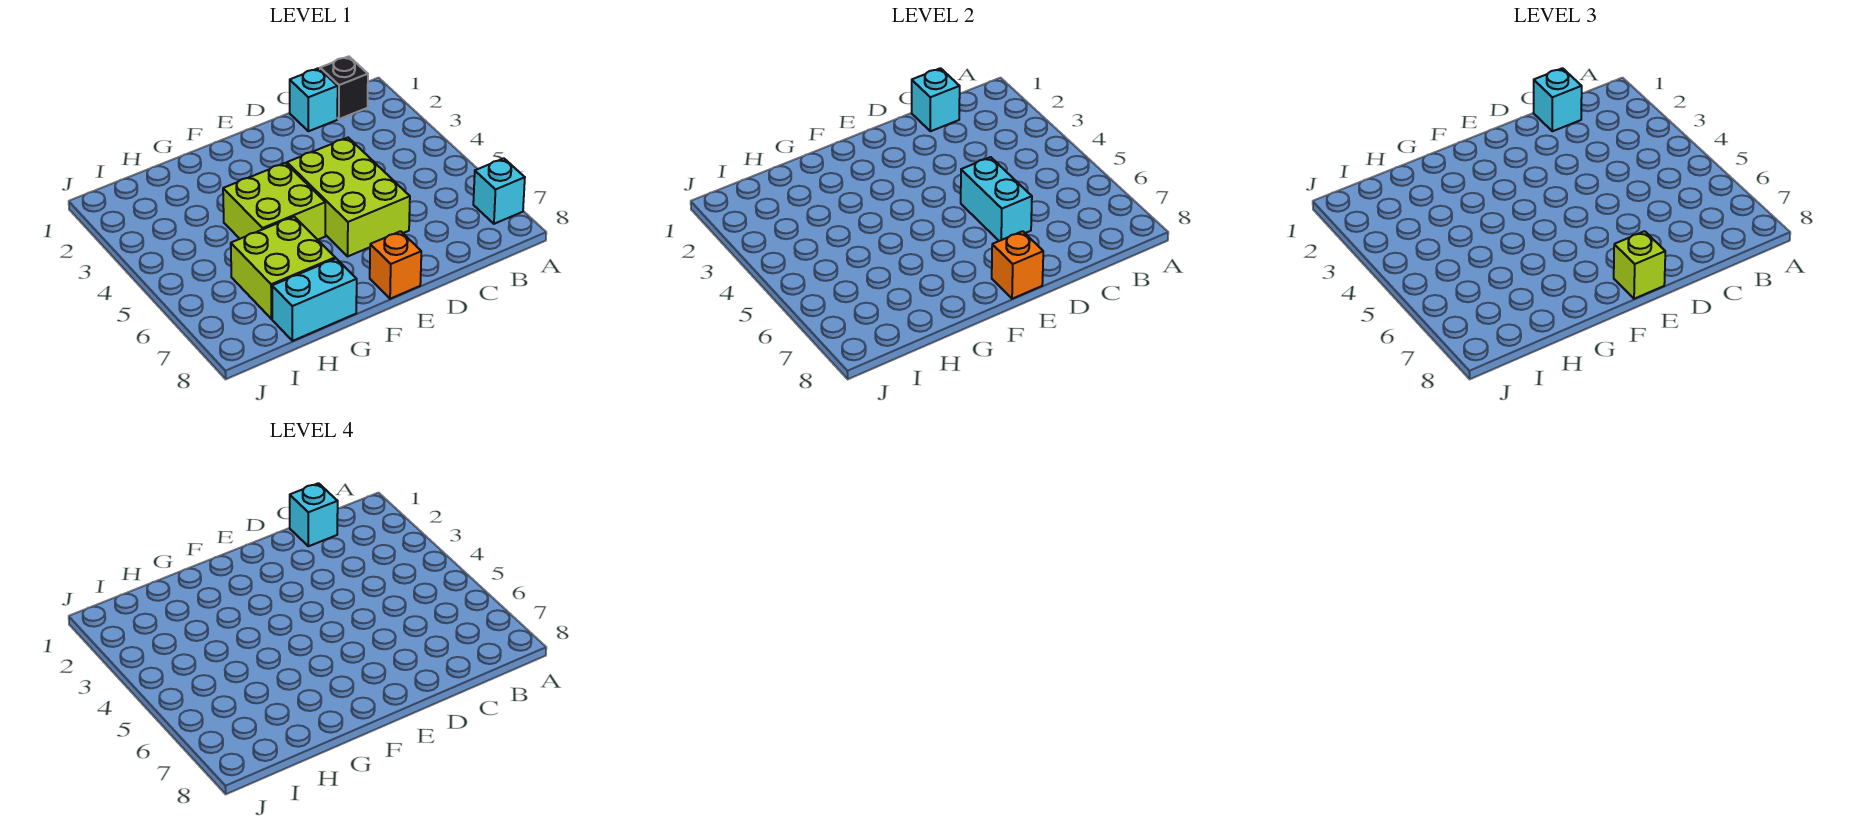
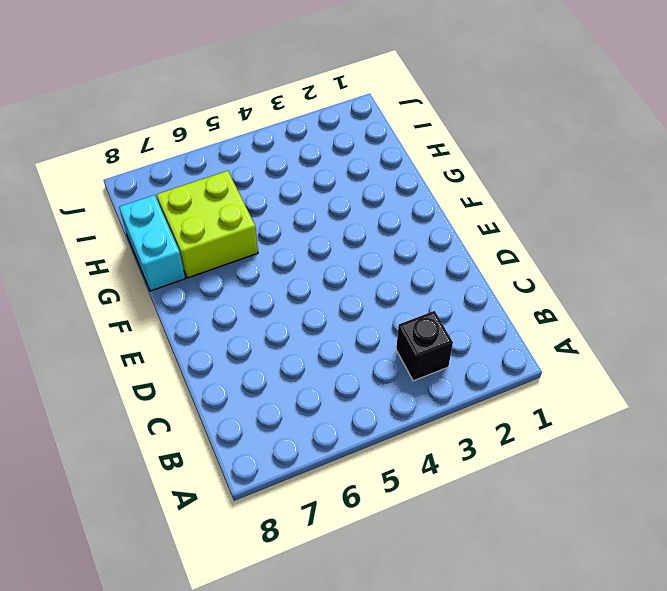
black 1x1 brick [396,311,453,381] -> black 1x1 brick moved to [320,56,368,119]
none -> cyan 1x1 brick [473,158,525,224]
none -> cyan 1x1 brick [290,68,338,131]
none -> lime 2x3 brick [287,138,410,256]

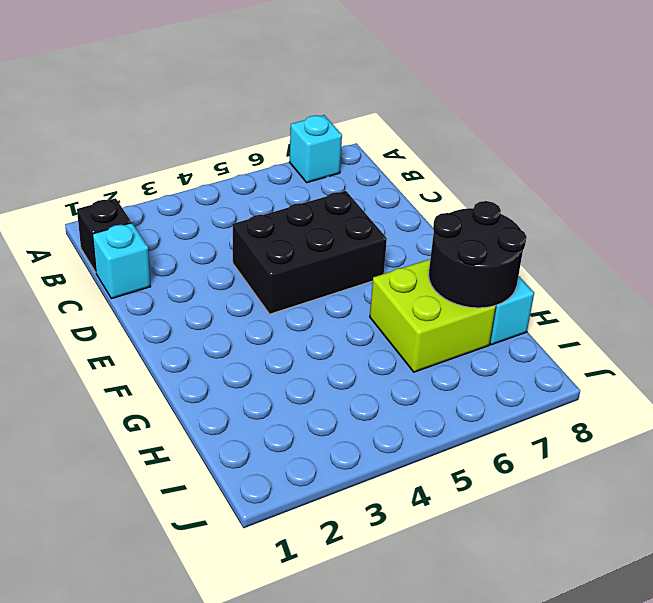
black 2x3 brick [232,191,387,314] -> lime 2x3 brick [287,138,410,256]
black 2x2 round brick [429,201,527,308] -> none
none -> orange 1x1 brick [370,231,421,299]
none -> lime 2x2 brick [223,163,325,240]
none -> cyan 1x1 brick [912,68,960,131]

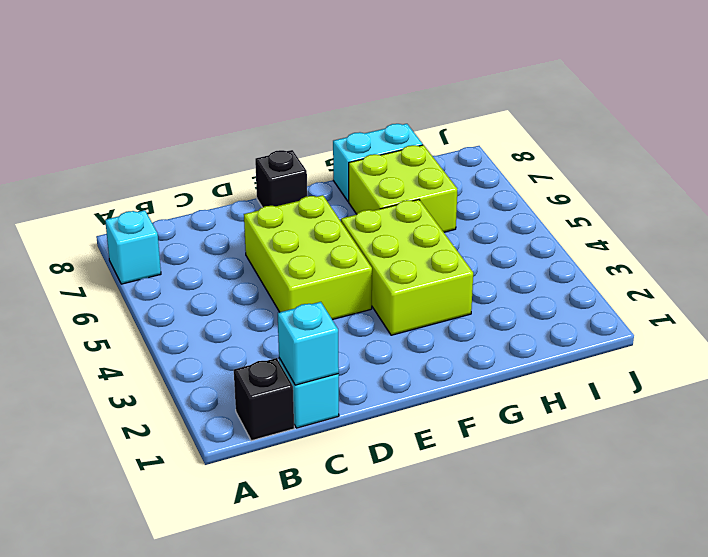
black 1x1 brick [255,150,307,208] -> orange 1x1 brick [370,231,421,299]
lime 2x3 brick [341,200,473,335] -> lime 2x2 brick [223,163,325,240]
none -> cyan 1x2 brick [961,157,1032,241]
none -> orange 1x1 brick [992,231,1043,299]
none -> cyan 1x1 brick [1534,68,1582,131]

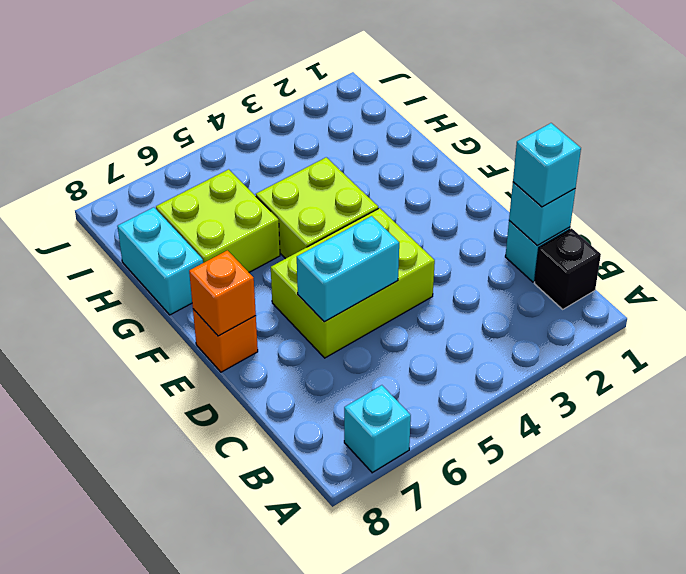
none -> lime 1x1 brick [1614,231,1665,299]
none -> cyan 1x1 brick [290,483,338,546]

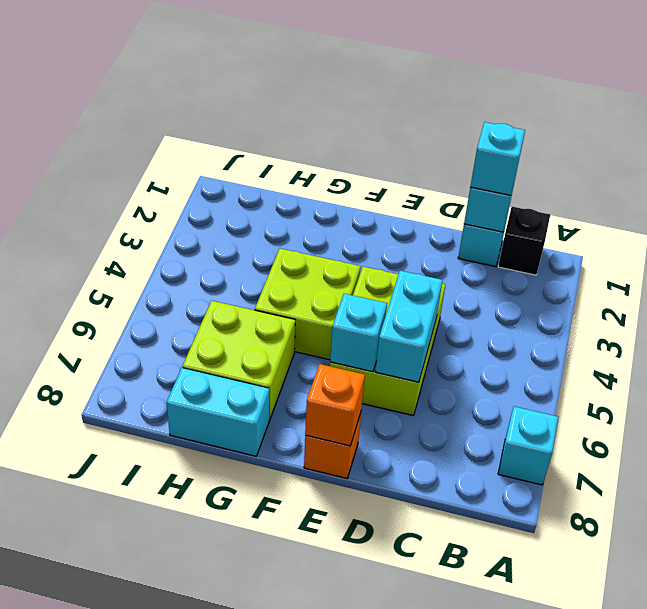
cyan 1x1 brick [330,294,387,372] -> cyan 1x1 brick moved to [290,483,338,546]
none -> lime 1x1 brick [1614,231,1665,299]

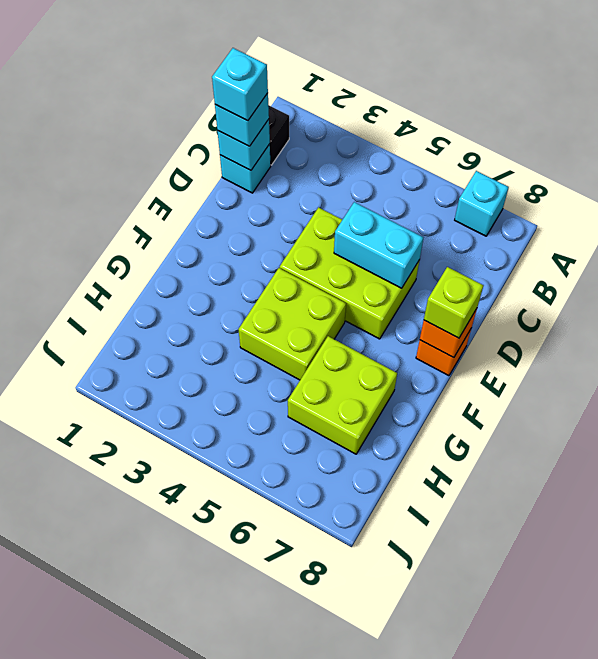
none -> cyan 1x2 brick [272,259,357,341]

